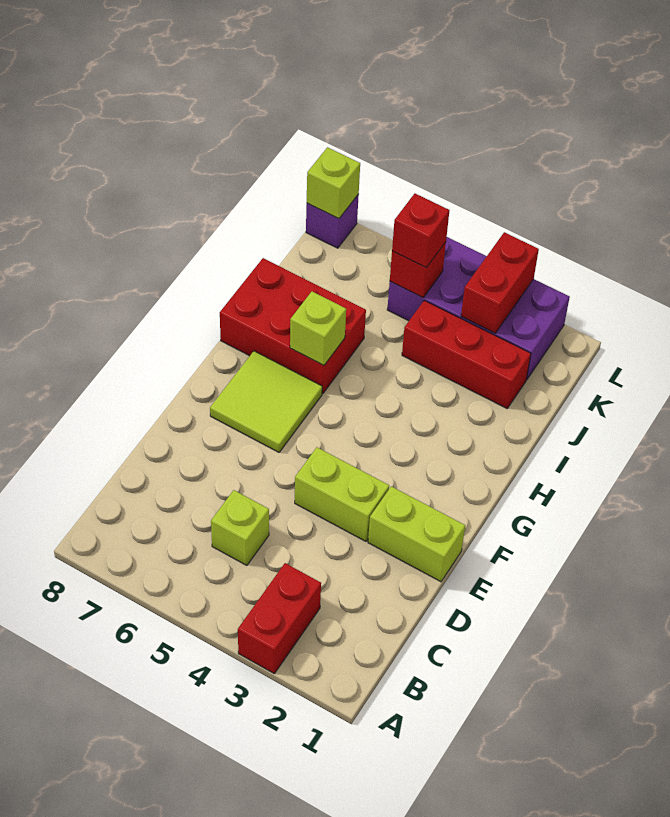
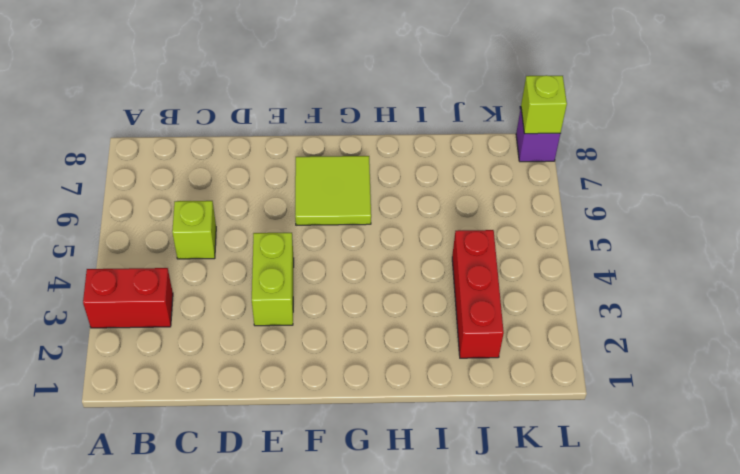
none -> lime 1x2 brick [368,486,465,582]
none -> red 2x3 brick [220,258,366,394]
none -> purple 2x4 brick [387,237,570,380]

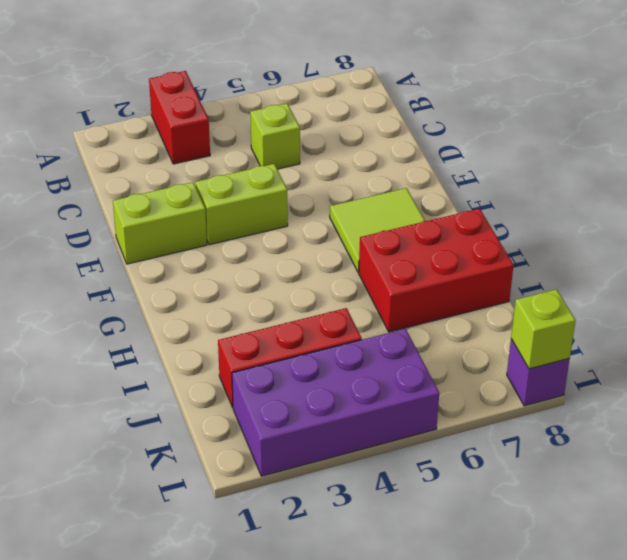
none -> lime 1x1 brick [290,292,346,365]
none -> red 1x2 brick [461,232,539,333]
none -> red 1x1 brick [390,242,446,297]

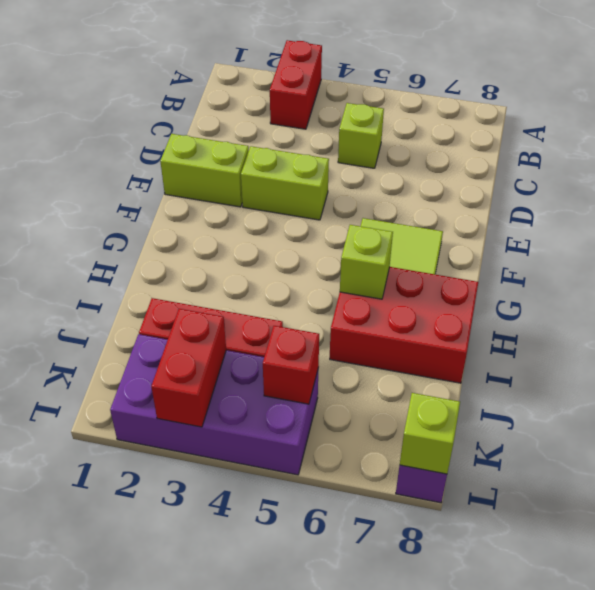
none -> red 1x1 brick [392,194,449,268]

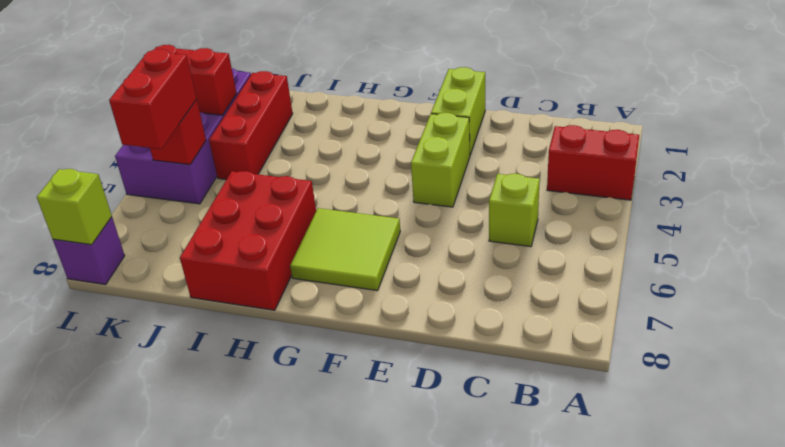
red 1x2 brick [109,49,197,149] -> red 1x1 brick [392,194,449,268]
none -> lime 1x1 brick [290,292,346,365]

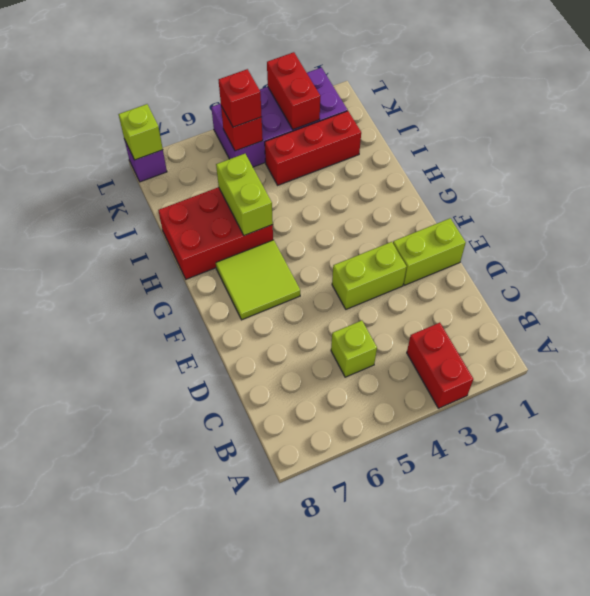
lime 1x2 brick [216,154,273,235] -> lime 1x1 brick [290,292,346,365]

